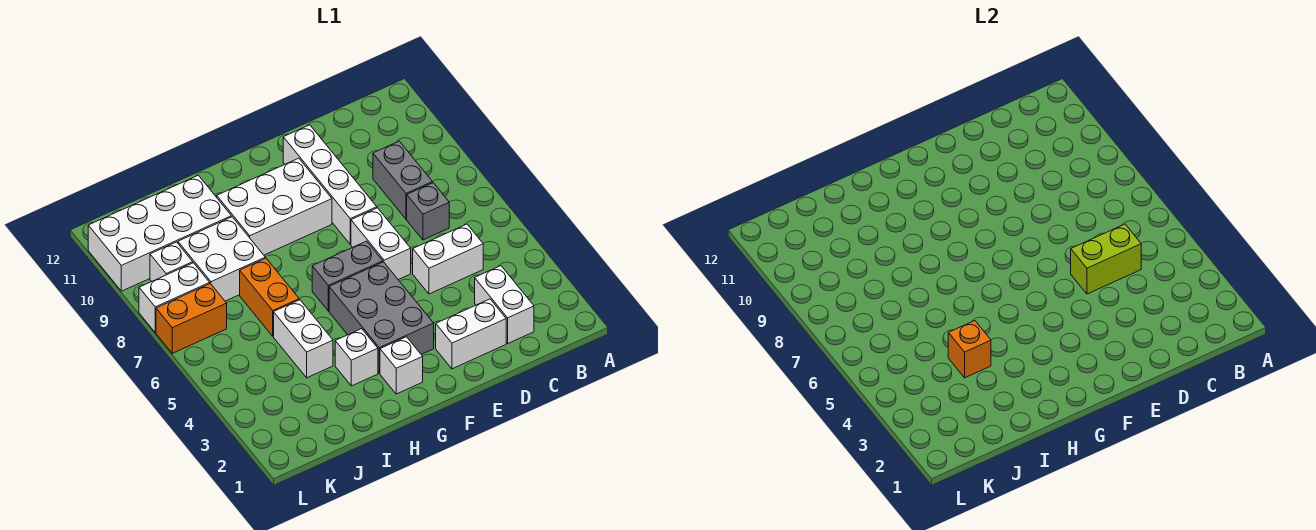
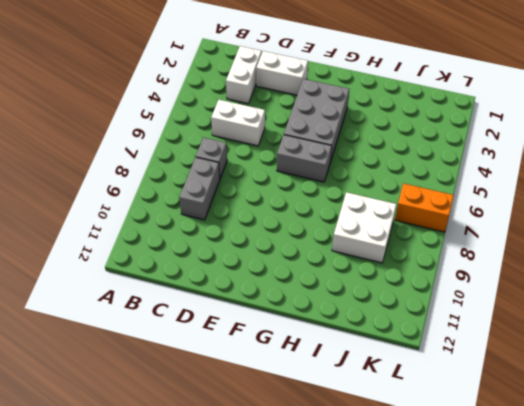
none -> white 1x2 brick [351,208,411,280]
none -> white 1x4 brick [283,125,377,244]
none -> white 2x3 brick [217,158,332,255]

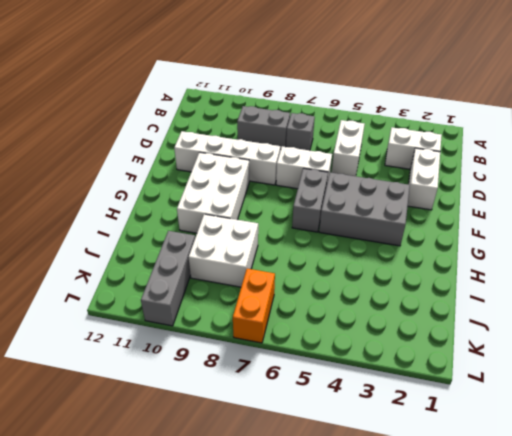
grey 1x3 brick [141,231,195,326] -> white 2x4 brick [88,175,231,291]
none -> white 1x1 brick [380,337,423,394]
none -> white 1x1 brick [335,329,378,386]
none -> white 1x2 brick [274,300,333,378]

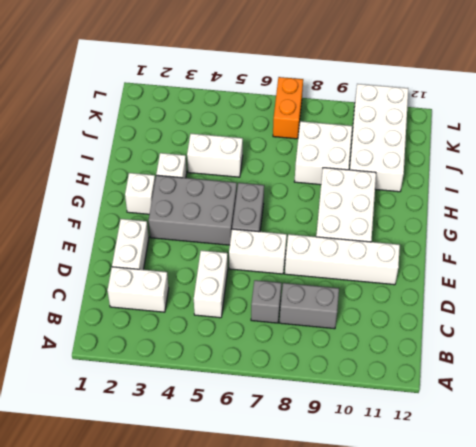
none -> orange 1x2 brick [240,258,299,336]
none -> white 1x2 brick [139,263,210,333]
none -> white 1x1 brick [150,242,193,282]

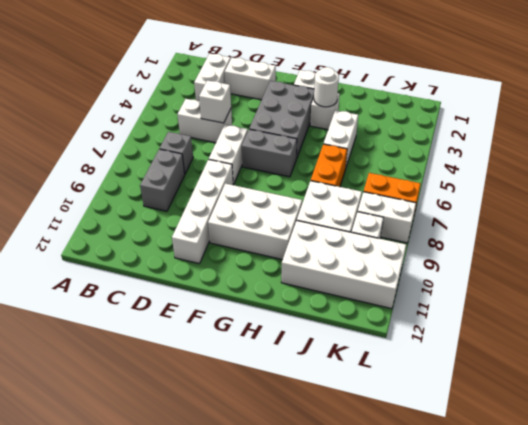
white 1x1 brick [199,80,231,123] -> lime 1x2 brick [1071,224,1141,294]
white 1x1 round brick [314,67,339,107] -> none
none -> orange 1x1 brick [948,321,991,378]

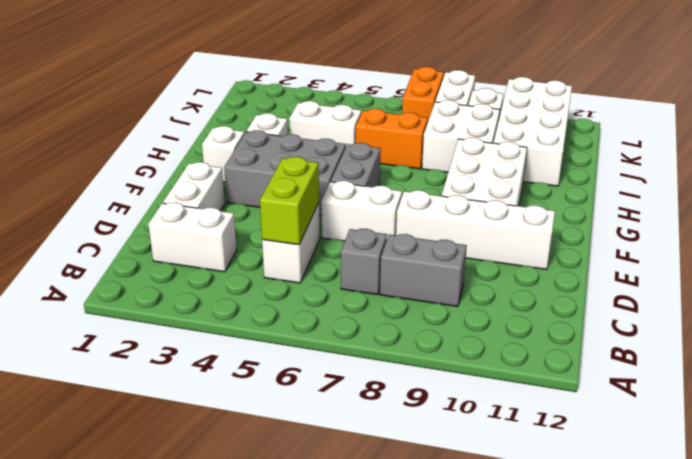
none -> orange 1x1 brick [948,321,991,378]

